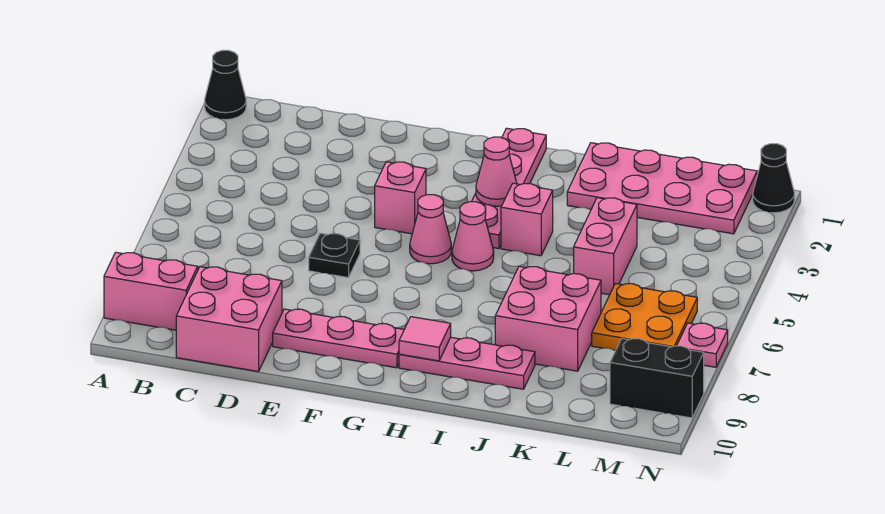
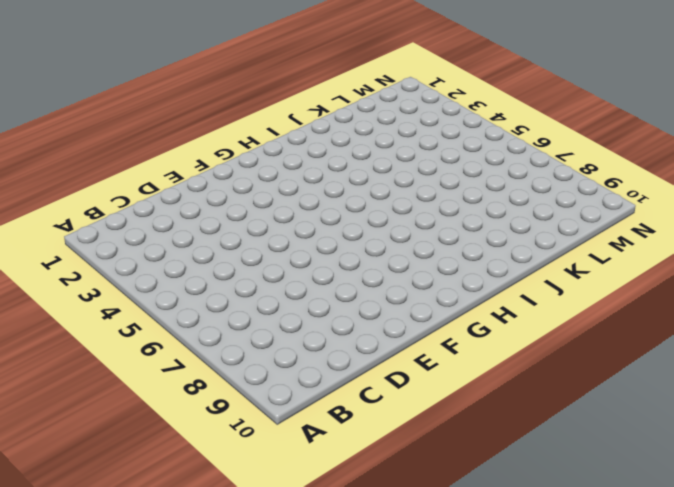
none -> black 1x1 cone [205,50,246,120]
none -> pink 1x2 brick [104,252,198,330]
none -> pink 2x2 brick [176,267,282,372]

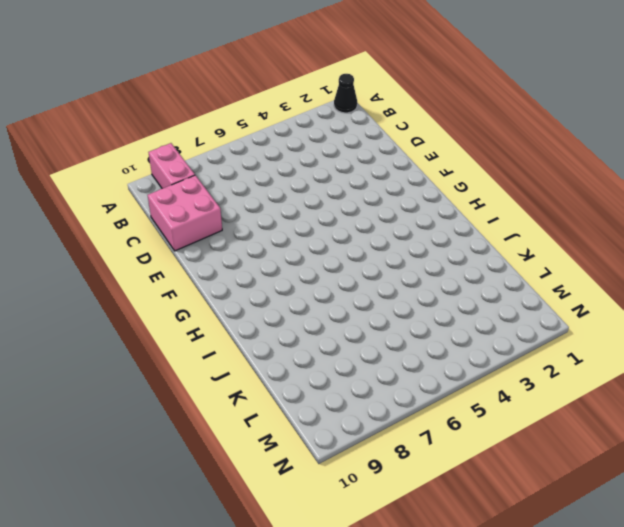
none -> black 1x1 plate [309,233,360,278]
none -> pink 1x3 plate [273,309,404,368]
none -> pink 1x1 brick [375,162,426,234]

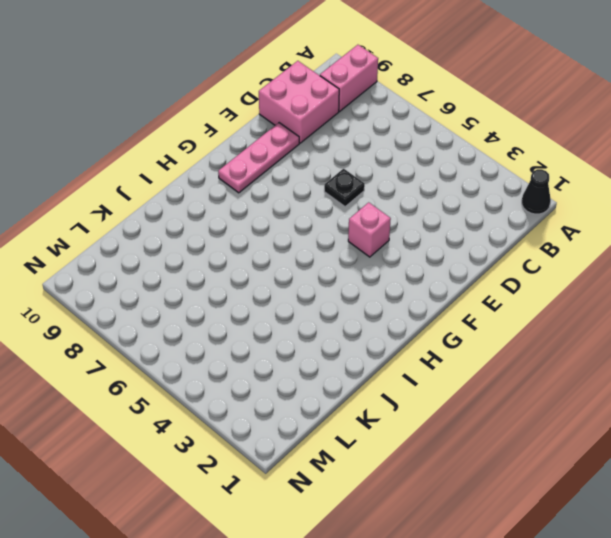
none -> pink 1x1 cone [410,195,451,264]
none -> pink 1x4 plate [472,128,546,249]
none -> pink 1x1 cone [452,202,494,271]

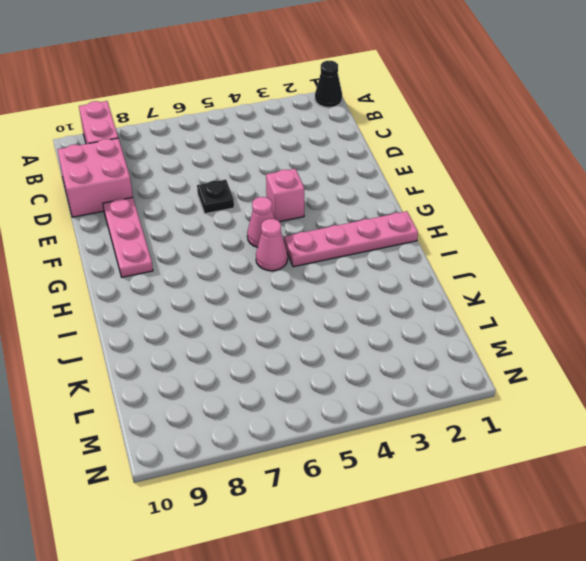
none -> pink 1x3 plate [399,337,535,389]
none -> pink 1x1 brick [501,183,553,256]
none -> pink 2x4 plate [567,143,757,234]

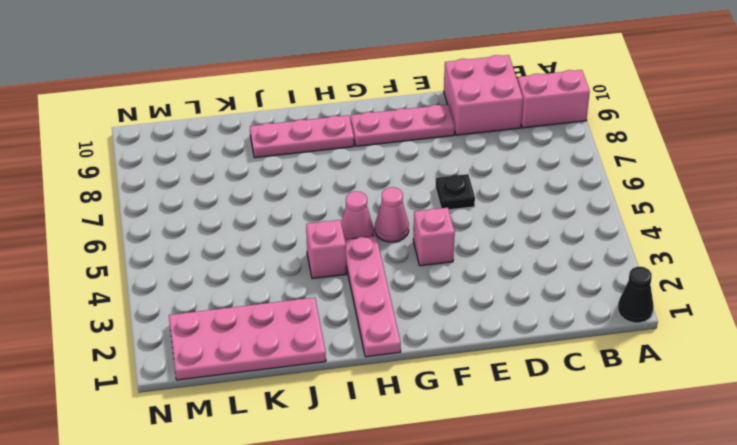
none -> pink 2x2 brick [495,266,601,371]
none -> pink 1x2 brick [574,198,637,295]
none -> orange 2x2 plate [592,283,697,350]

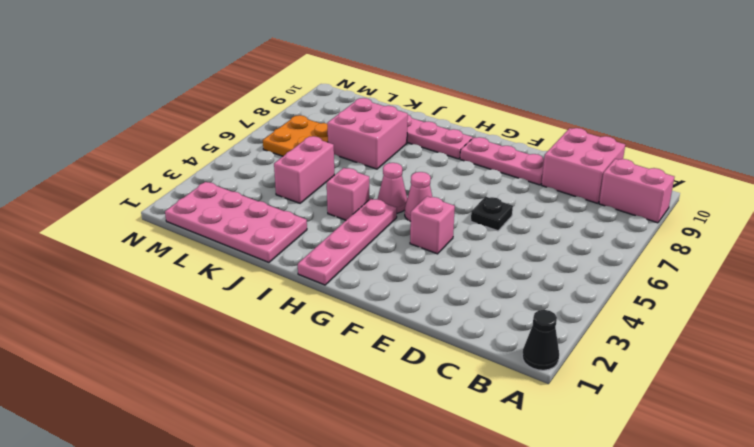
none -> black 1x2 brick [610,339,704,418]
none -> black 1x1 cone [753,144,795,213]
none -> pink 1x1 plate [677,323,728,367]

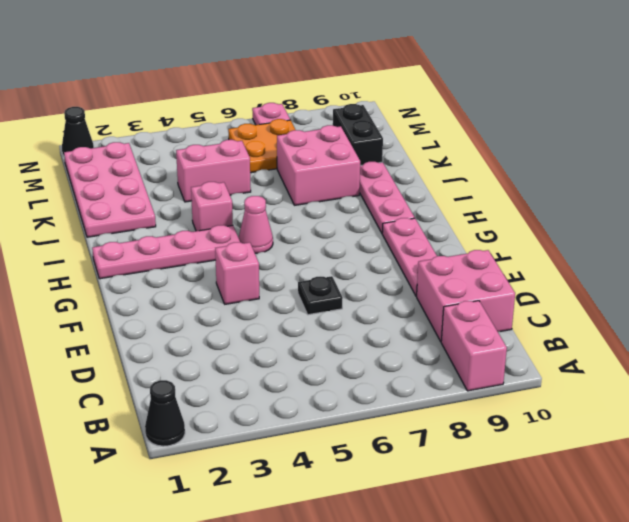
black 1x2 brick [333,104,383,165] -> black 1x2 brick moved to [610,339,704,418]
none -> pink 1x1 cone [410,195,451,264]
none -> pink 1x1 cone [476,137,517,206]
none -> pink 1x1 tile [399,317,451,361]

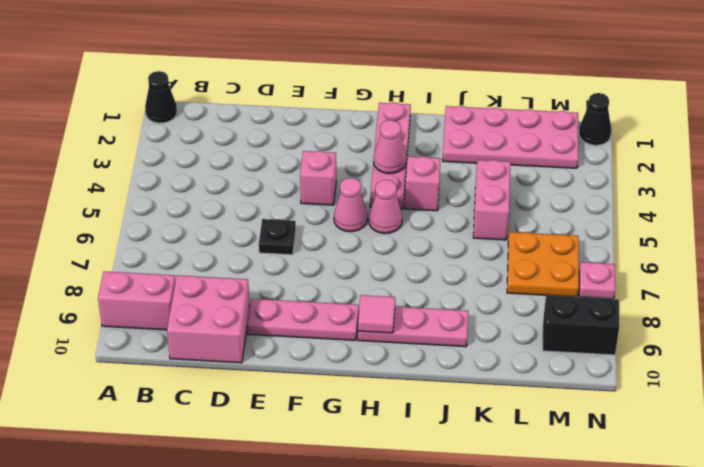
none -> pink 2x2 brick [495,266,601,371]

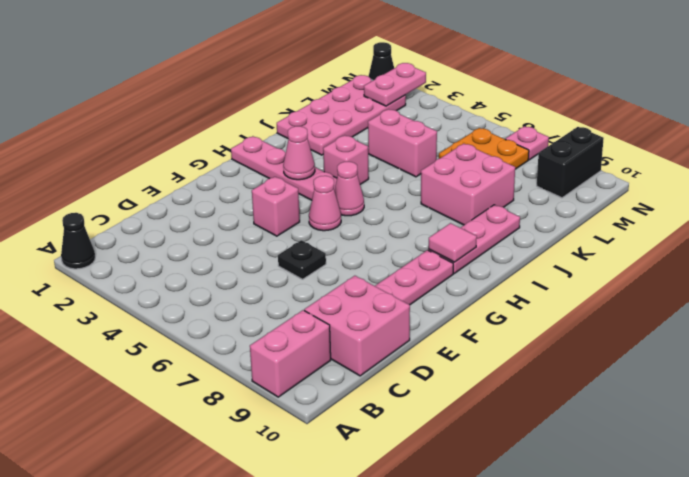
pink 1x2 plate [364,63,426,106] -> none

